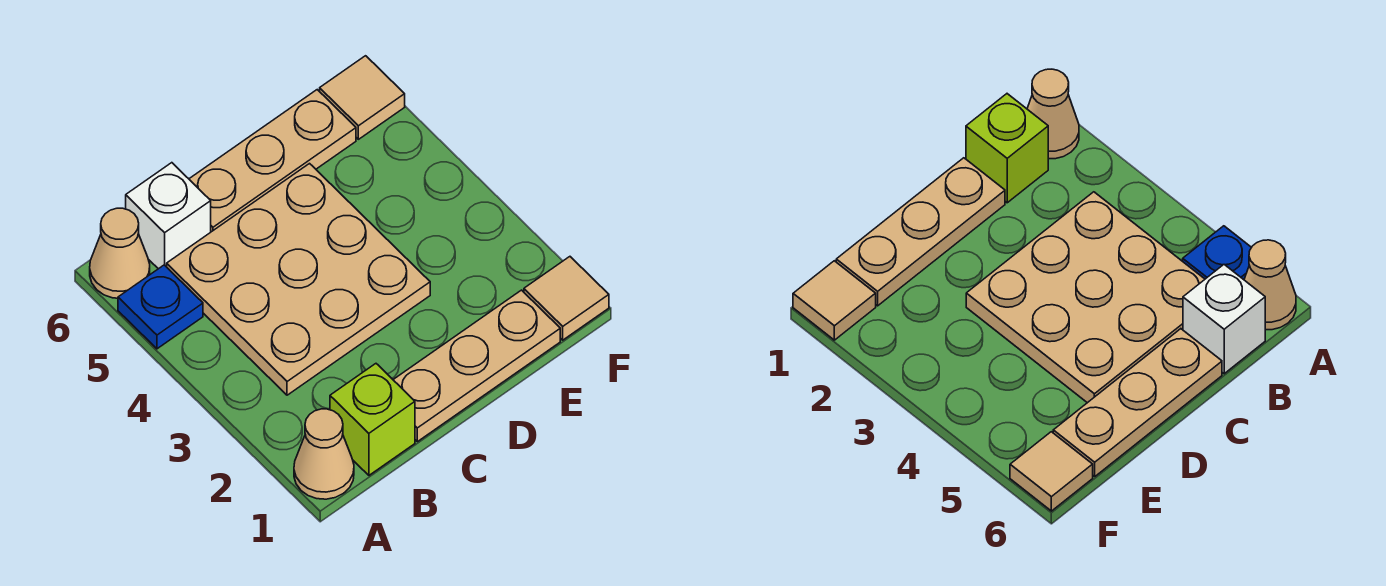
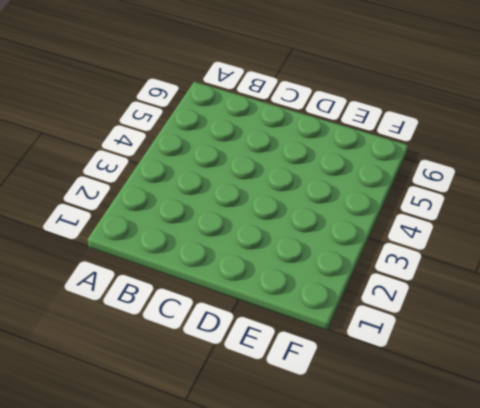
none -> tan 1x1 cone [294,409,354,499]
none -> blue 1x1 plate [118,265,203,349]

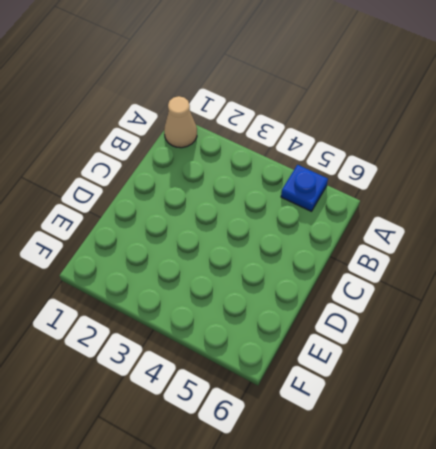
none -> tan 1x1 cone [90,208,150,298]
none -> lime 1x1 brick [330,364,415,475]

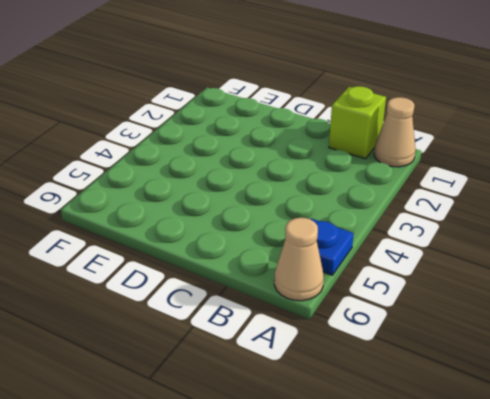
none -> tan 3x3 plate [167,164,430,395]
none -> white 1x1 brick [126,163,211,269]

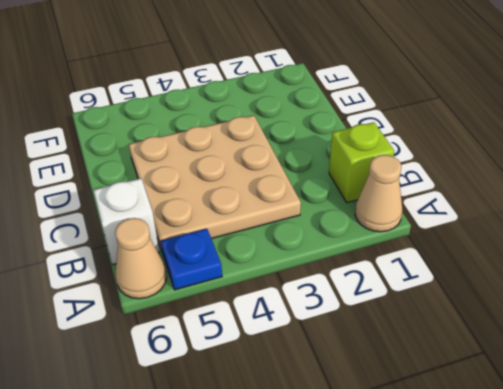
none -> tan 1x3 plate [393,290,560,442]
none -> tan 1x3 plate [189,90,356,232]

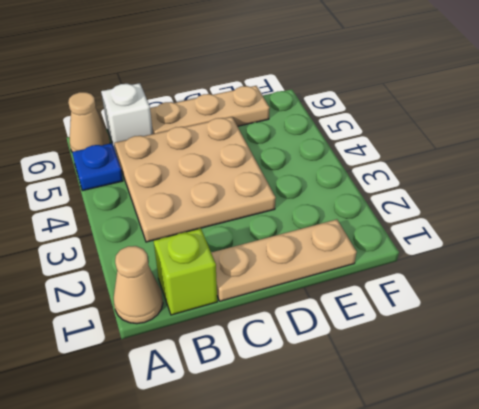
none -> tan 1x1 tile [524,257,609,340]
none -> tan 1x1 tile [320,56,405,139]

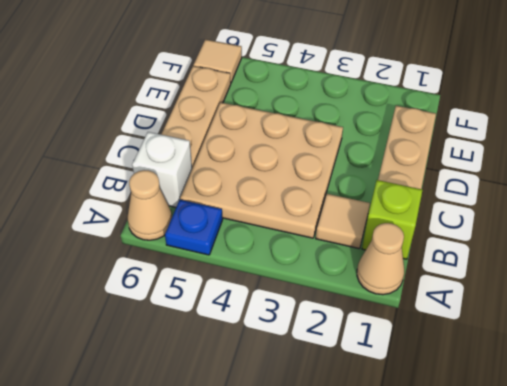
tan 1x1 tile [316,194,370,249] -> tan 1x1 tile moved to [524,257,609,340]

